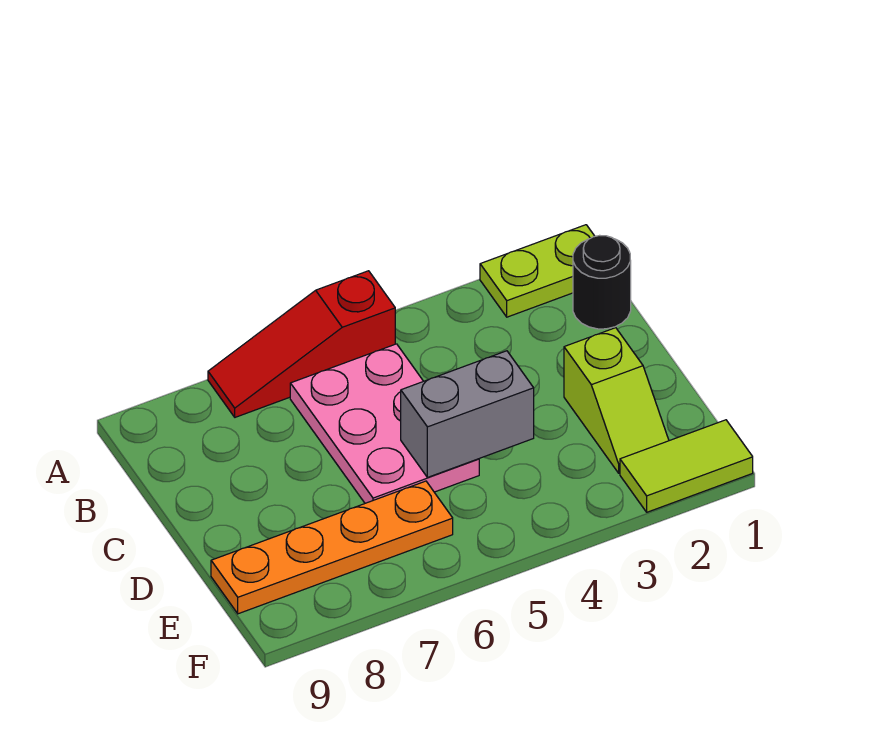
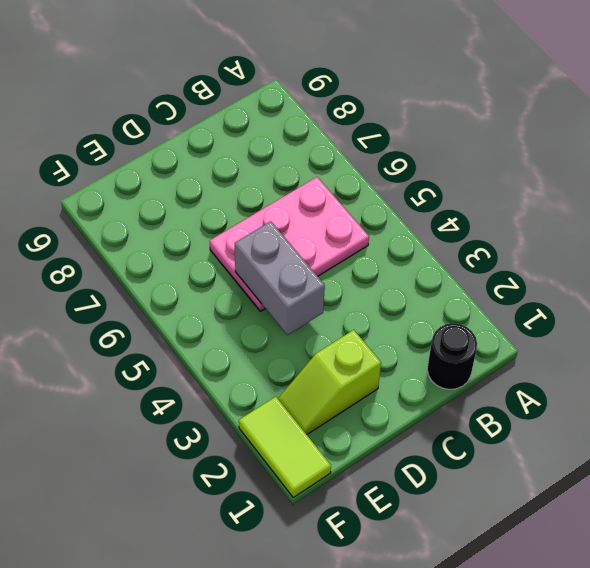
none -> lime 1x2 plate [480,225,595,317]
none -> red 1x3 slope [208,271,395,417]

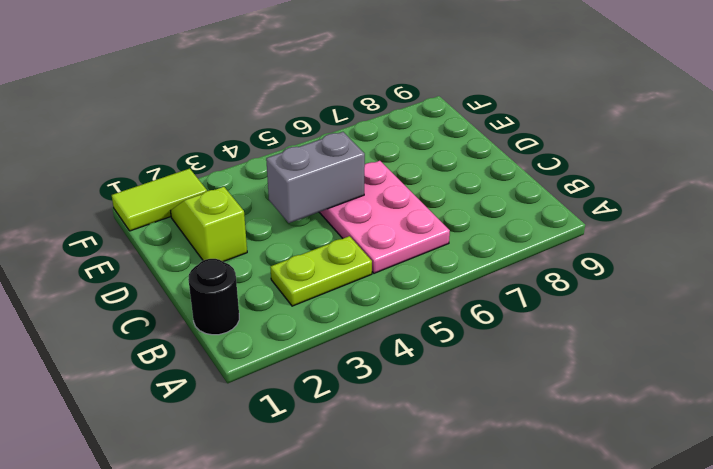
lime 1x2 plate [270,236,372,306] -> lime 1x2 plate moved to [480,225,595,317]
none -> red 1x3 slope [208,271,395,417]
none -> orange 1x4 plate [211,481,453,614]

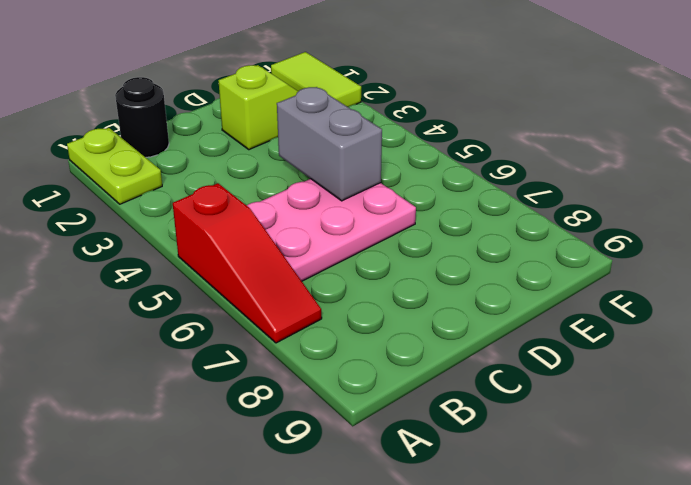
none -> orange 1x4 plate [211,481,453,614]

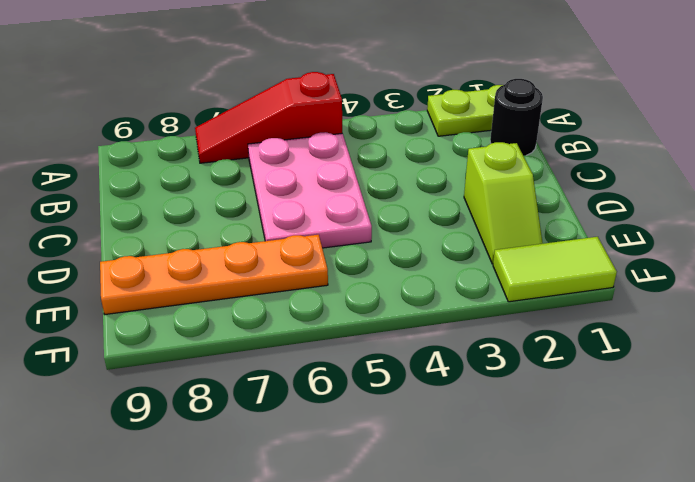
none -> grey 1x2 brick [401,351,534,477]

